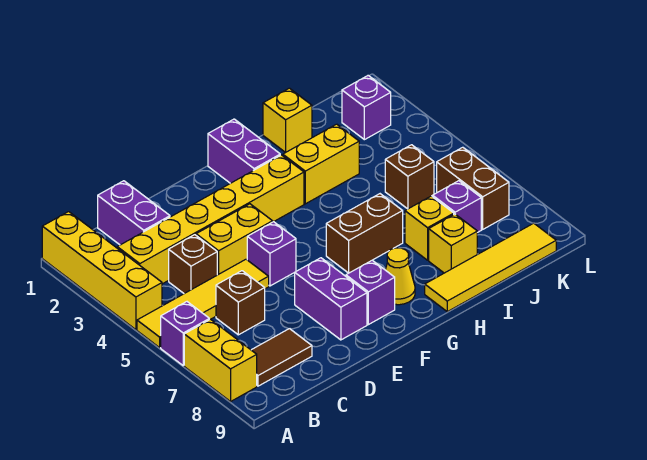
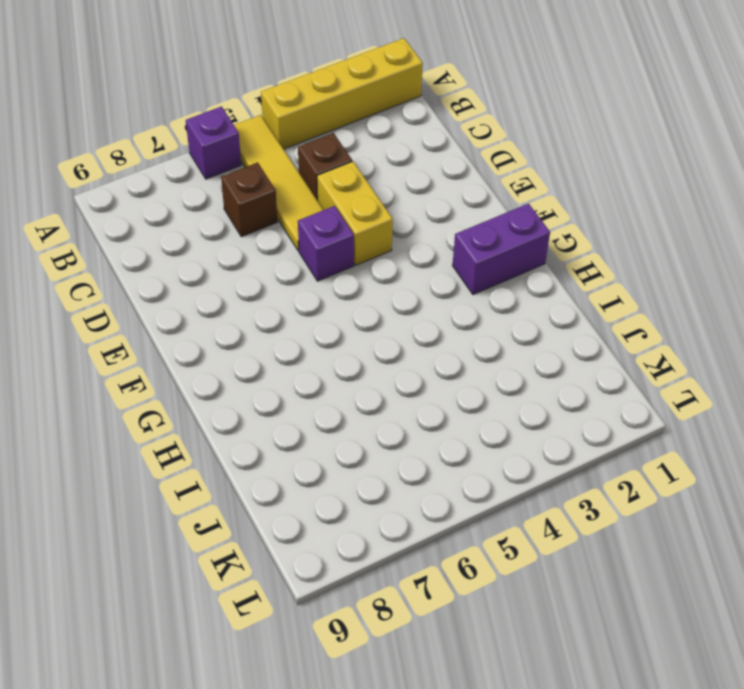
none -> yellow 1x2 brick [184,319,257,402]
none -> yellow 1x6 brick [117,155,304,284]
none -> brown 1x2 tile [252,329,312,386]

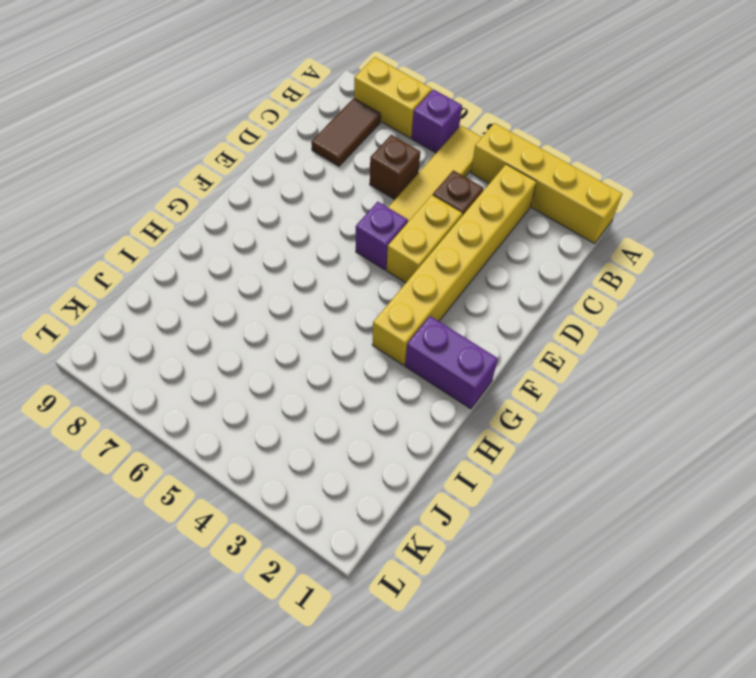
none -> purple 1x2 brick [98,181,170,245]
none -> purple 1x2 brick [295,258,367,340]
none -> purple 1x1 brick [346,260,395,325]

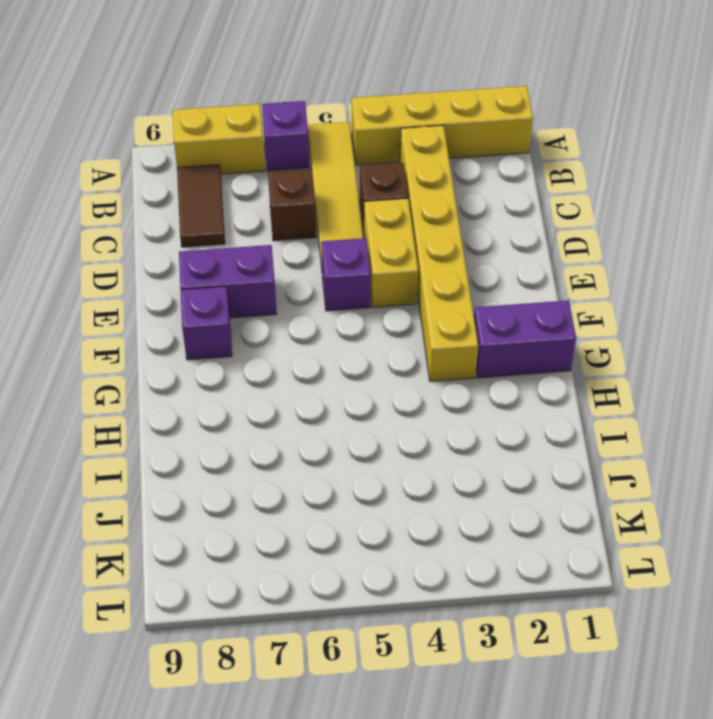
none -> purple 1x2 brick [98,181,170,245]
none -> brown 1x2 brick [326,194,403,273]
none -> yellow 1x1 cone [385,248,415,305]

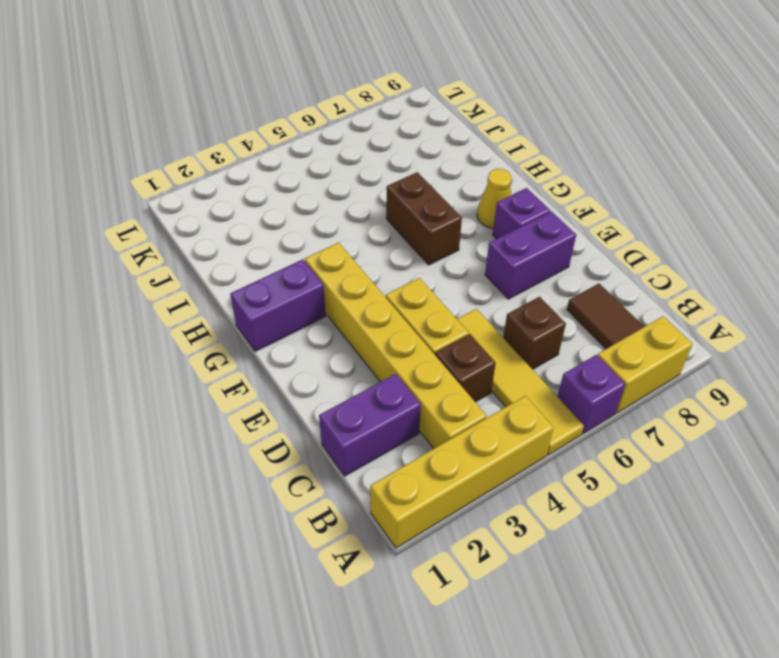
none -> purple 1x1 brick [247,222,296,286]
none -> yellow 1x2 brick [283,124,359,204]
none -> yellow 1x4 tile [425,223,556,312]

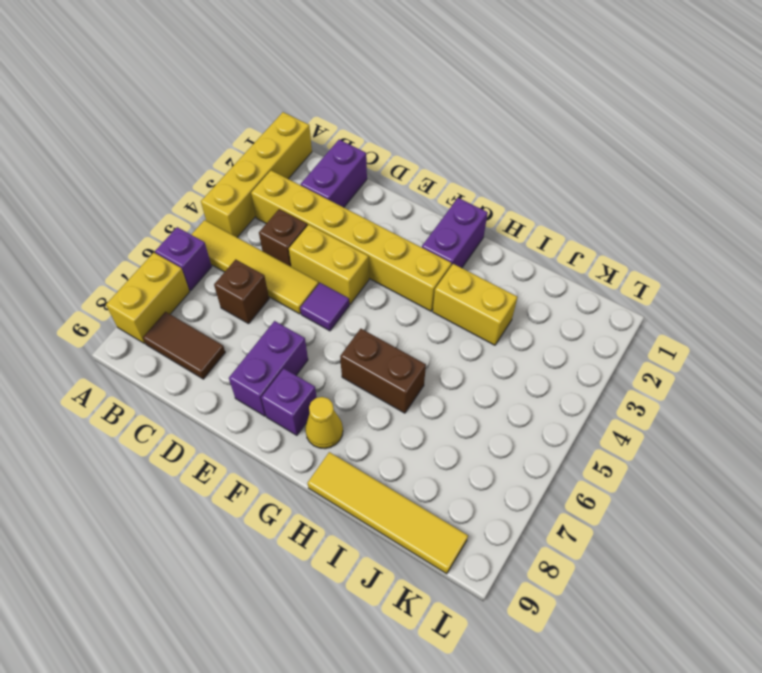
purple 1x1 tile [300,283,349,331] -> purple 1x1 brick [247,222,296,286]
none -> yellow 1x1 brick [263,88,312,153]
none -> yellow 1x1 brick [405,196,454,260]
none -> yellow 1x1 brick [429,214,477,273]

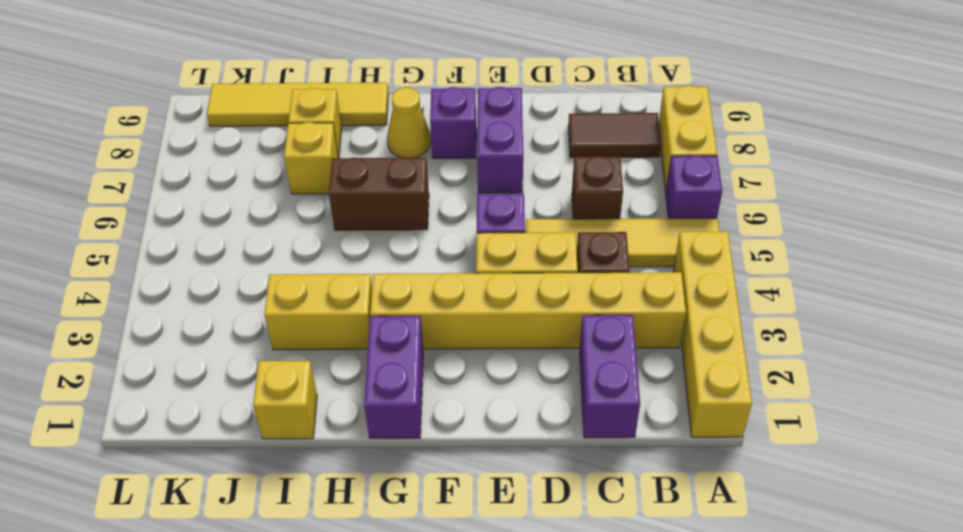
none -> brown 1x1 brick [385,145,434,209]
none -> purple 1x1 brick [433,181,481,233]
none -> purple 1x1 brick [342,76,391,140]

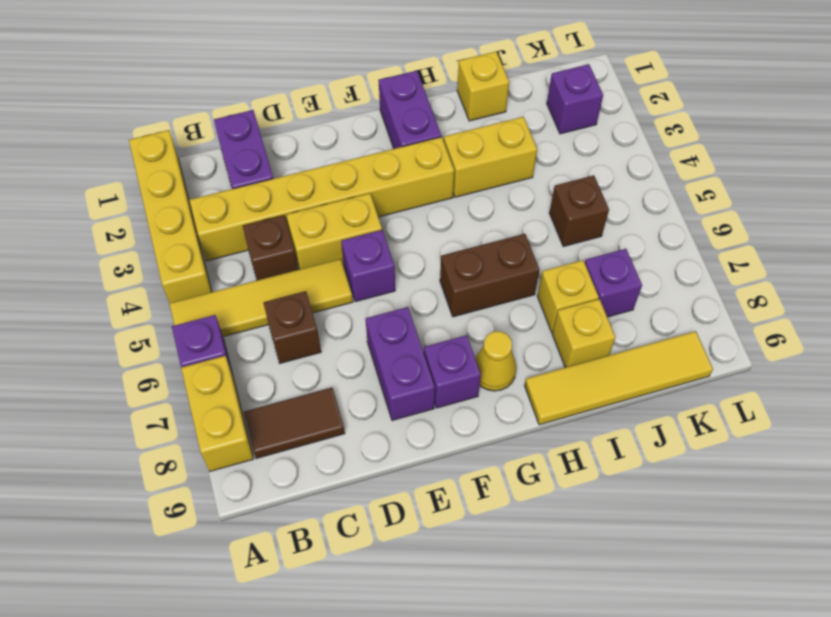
none -> brown 1x2 brick [437,147,509,229]

